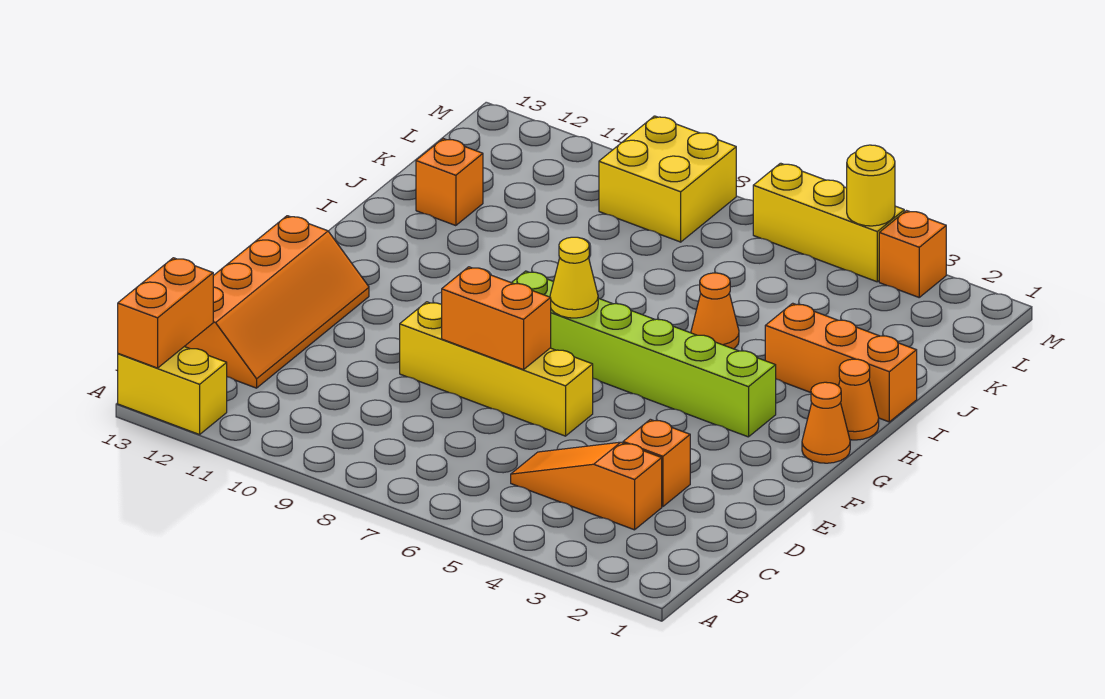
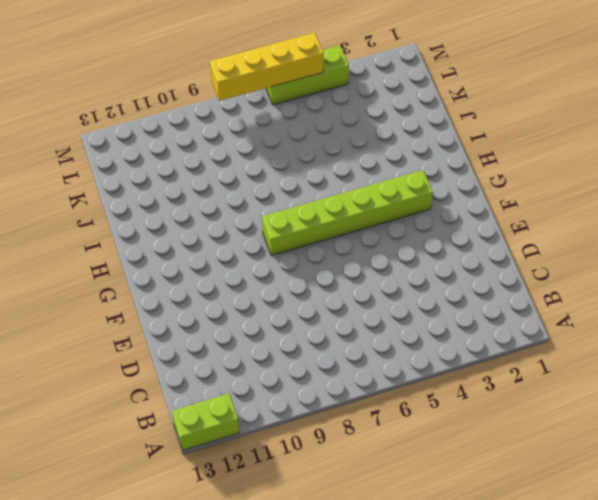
lime 1x2 brick [172,394,239,450] -> yellow 1x2 brick [118,347,227,435]
lime 1x3 brick [266,45,349,105] -> yellow 1x3 brick [753,163,904,282]
yellow 1x4 brick [210,33,324,101] -> yellow 1x4 brick moved to [400,302,593,436]
none -> orange 1x3 slope [511,442,662,530]
none -> orange 2x4 slope [184,216,369,388]
none -> orange 1x1 brick [623,419,690,506]

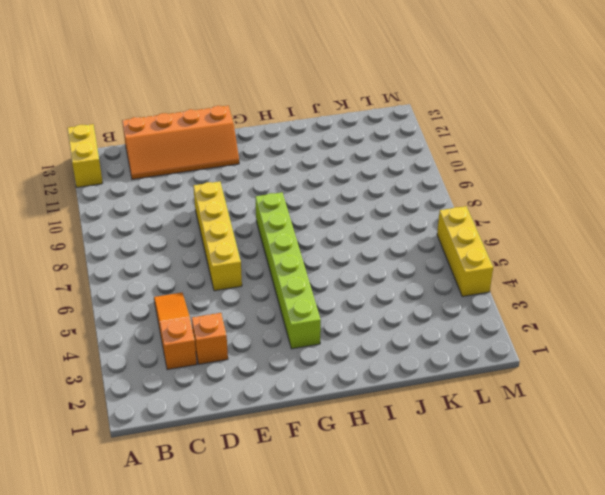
none -> orange 1x1 cone [802,382,850,463]
none -> orange 1x1 cone [839,359,879,440]
none -> orange 1x3 brick [765,303,917,422]

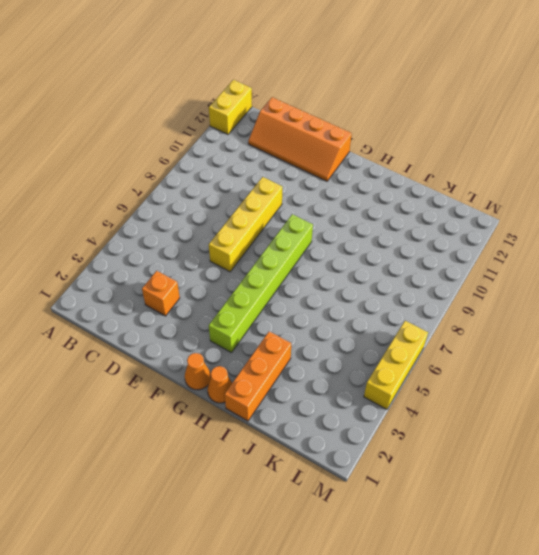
none -> orange 1x3 slope [511,442,662,530]
none -> orange 1x1 cone [691,273,739,349]
none -> orange 1x1 brick [416,139,483,226]

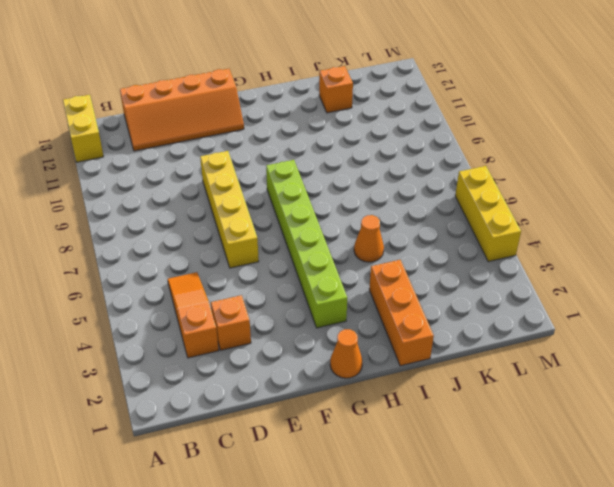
none -> orange 1x1 cone [839,359,879,440]
none -> yellow 2x2 brick [599,116,736,242]
none -> orange 1x1 brick [879,211,946,297]

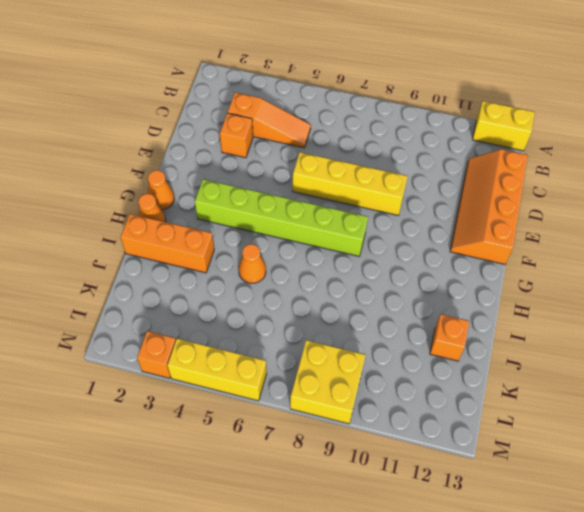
none -> orange 1x2 brick [118,258,213,368]
none -> orange 1x2 brick [442,267,551,370]
none -> yellow 1x1 cone [550,237,598,318]

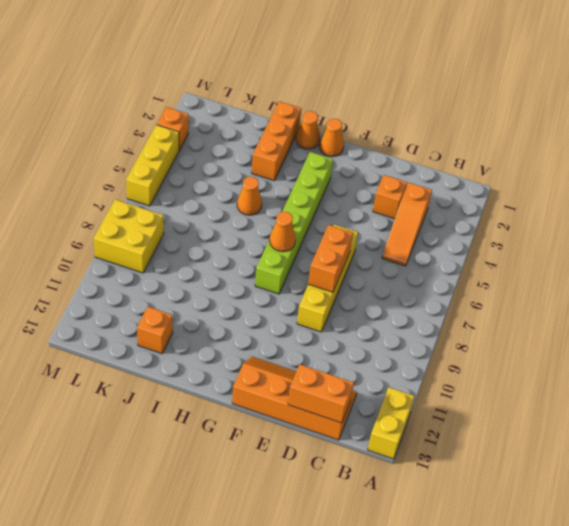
orange 1x2 brick [288,364,354,423] -> orange 1x2 brick moved to [118,258,213,368]
orange 1x1 cone [270,212,296,252] -> yellow 1x1 cone [550,237,598,318]
none -> yellow 1x1 round brick [847,145,895,226]

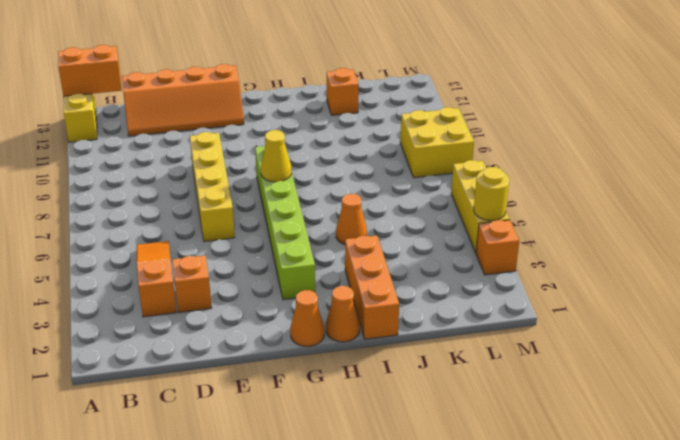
none -> orange 1x2 brick [442,267,551,370]

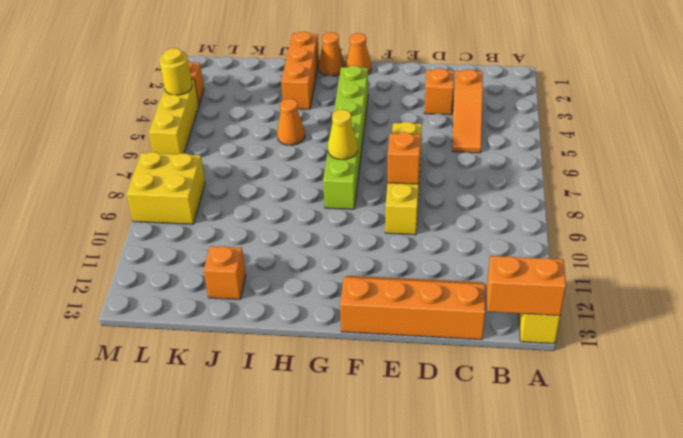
orange 1x1 brick [388,132,421,184] -> orange 1x2 brick [442,267,551,370]

